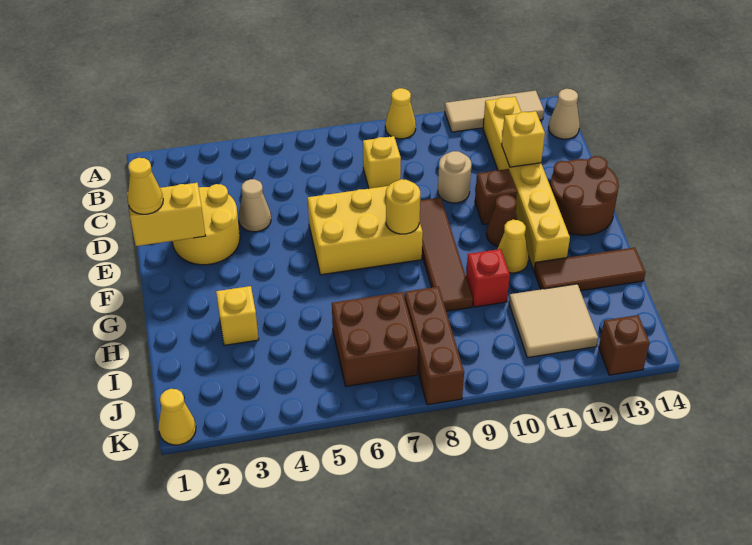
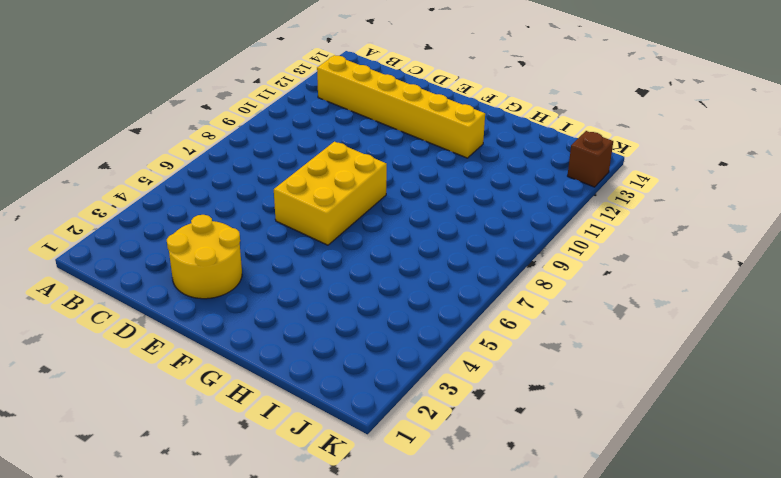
none -> yellow 1x1 cone [385,88,416,139]
none -> tan 1x3 tile [445,91,544,132]
none -> tan 1x1 cone [548,89,580,139]

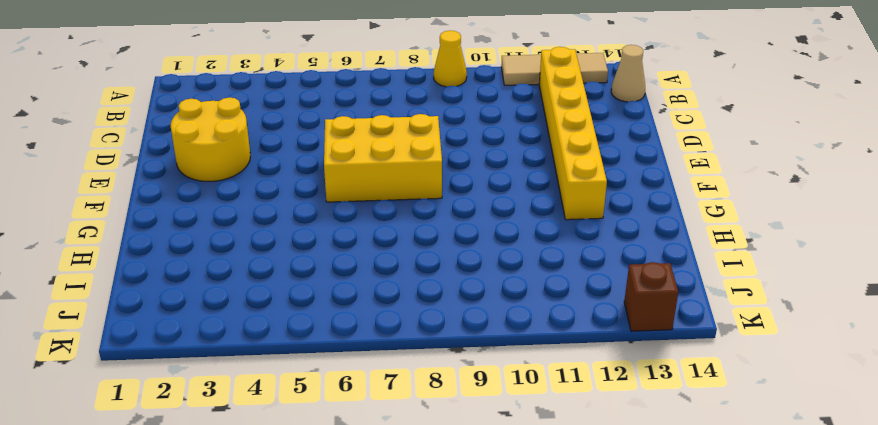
none -> yellow 1x1 brick [363,136,401,188]
none -> tan 1x1 cone [239,179,271,232]
none -> tan 1x1 round brick [438,151,472,203]

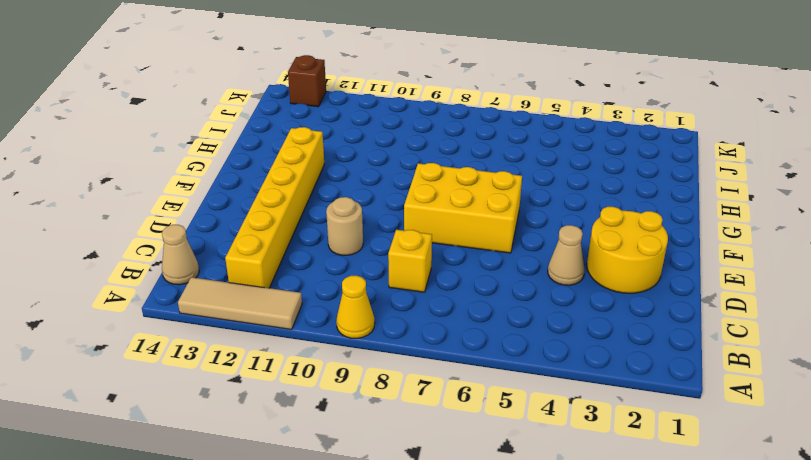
none -> brown 1x4 tile [420,198,473,311]
none -> brown 1x1 brick [475,169,517,224]
none -> brown 2x2 round brick [550,156,619,235]

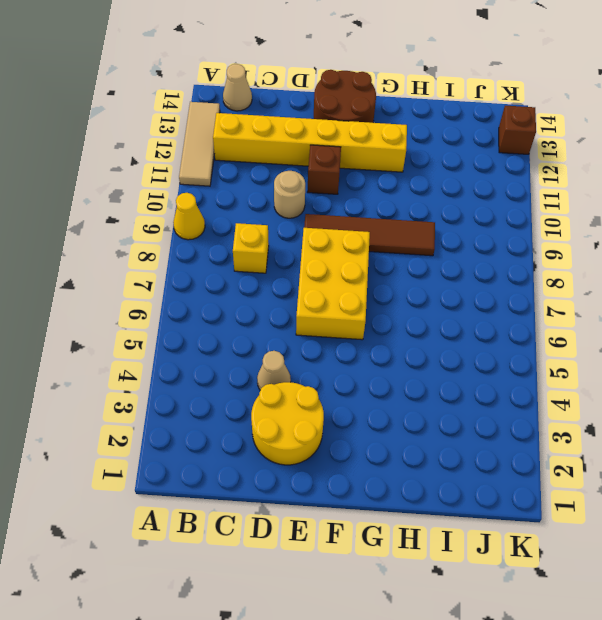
none -> brown 1x1 cone [486,195,517,246]
none -> yellow 1x1 cone [497,220,529,273]
none -> yellow 1x1 brick [216,286,259,345]

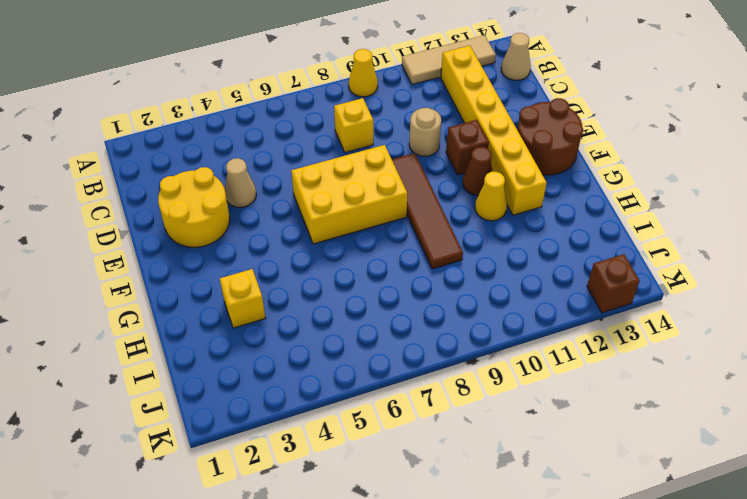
none -> red 1x1 brick [466,249,510,307]
none -> brown 1x3 tile [534,247,646,291]
none -> brown 2x2 brick [332,292,418,386]

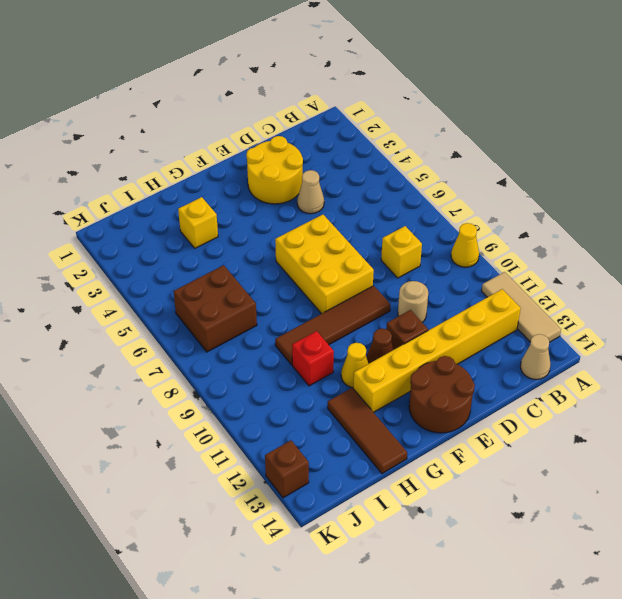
none -> brown 1x3 brick [404,287,464,405]
none -> tan 2x2 tile [509,284,598,358]
none -> yellow 1x1 cone [158,389,196,445]

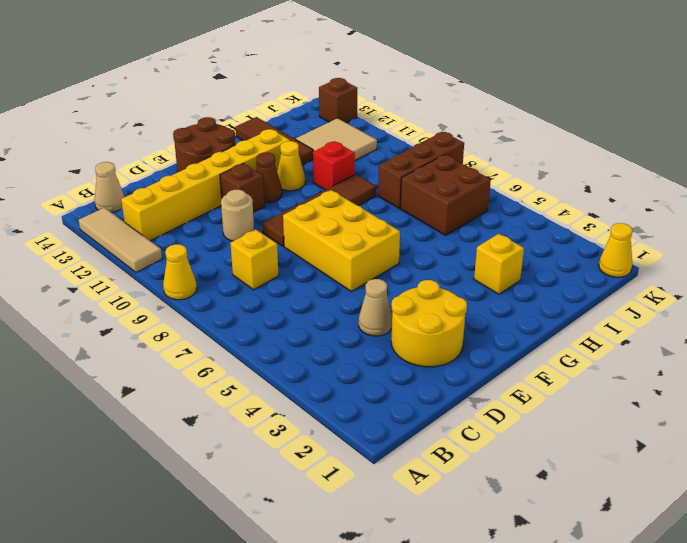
none -> yellow 1x1 brick [502,111,545,167]
none -> yellow 1x2 brick [127,183,205,246]
none -> yellow 1x1 round brick [386,179,420,234]

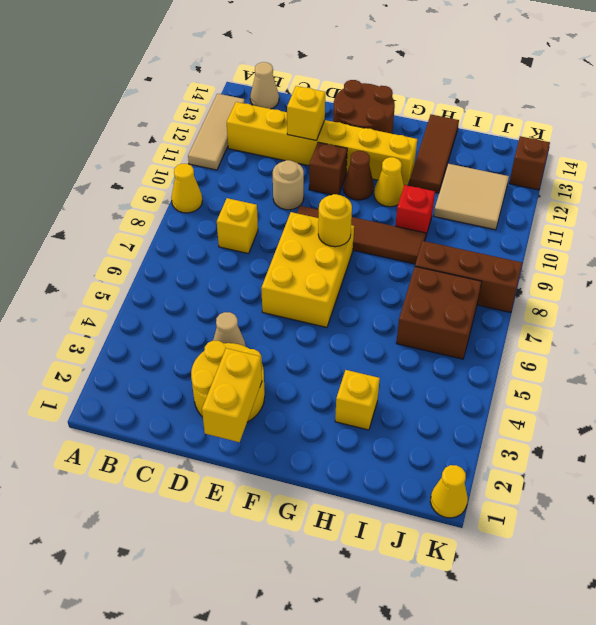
none -> yellow 1x1 cone [128,158,163,214]

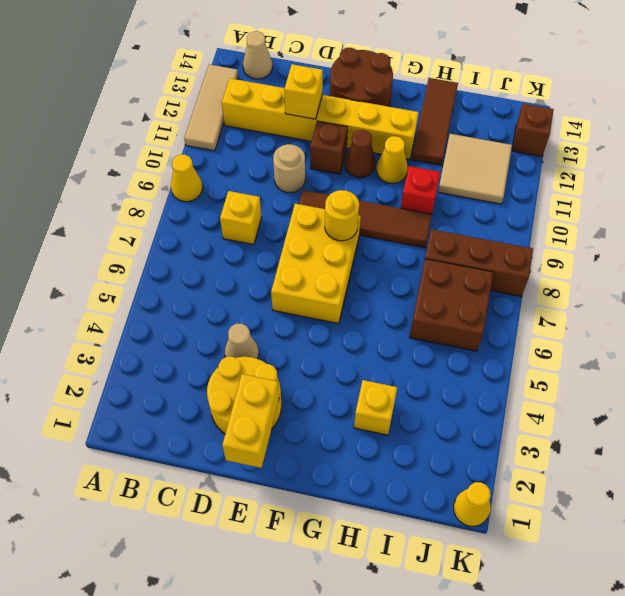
none -> yellow 1x1 cone [128,158,163,214]

